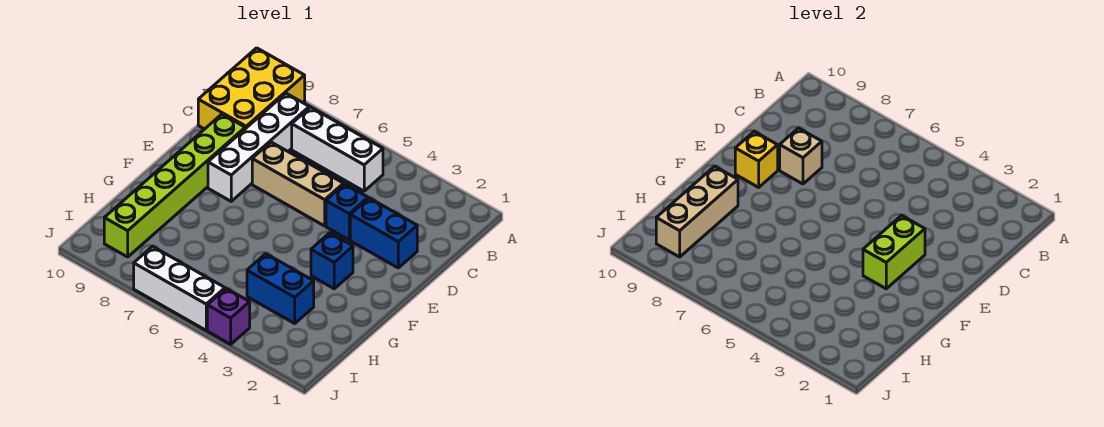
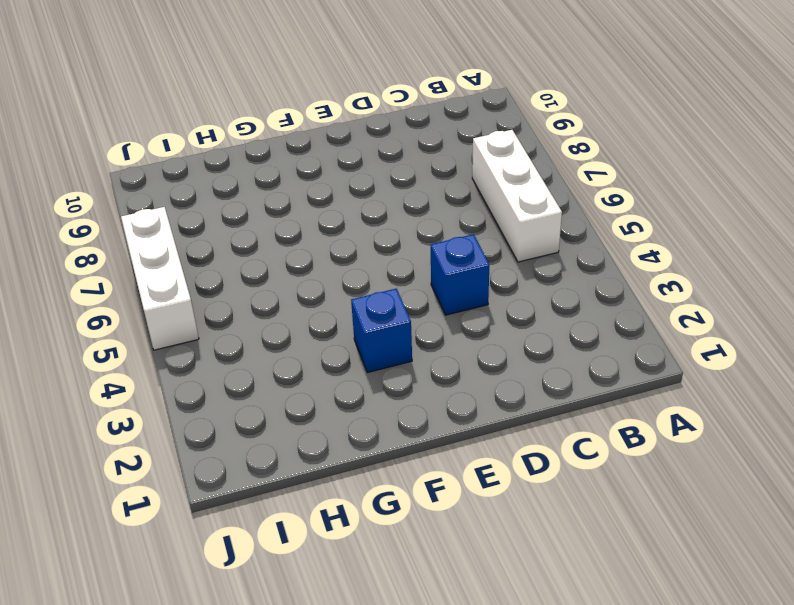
none -> yellow 2x3 brick [198,48,305,129]
none -> white 1x4 brick [208,93,309,201]
none -> blue 1x2 brick [350,198,417,268]

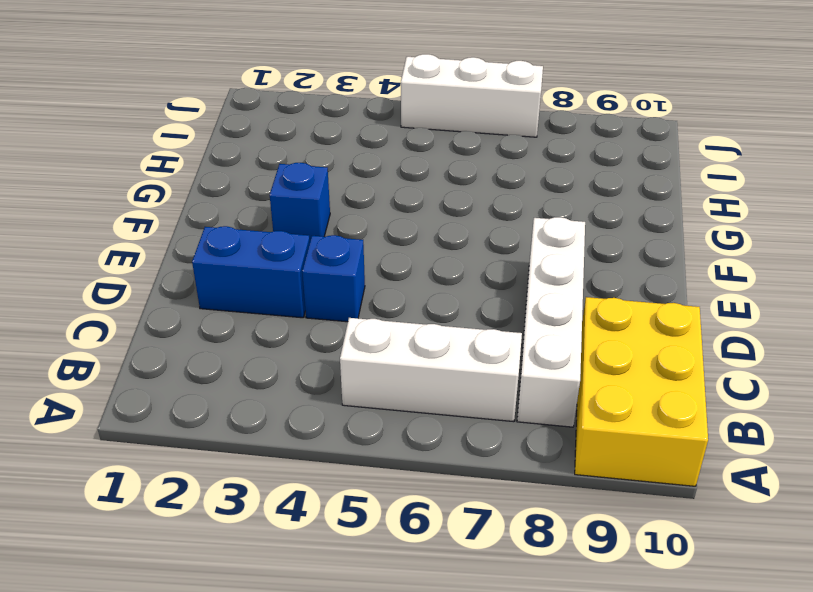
none -> tan 1x3 brick [252,142,344,226]
none -> lime 1x6 brick [104,114,245,257]
none -> blue 1x2 brick [247,254,314,323]

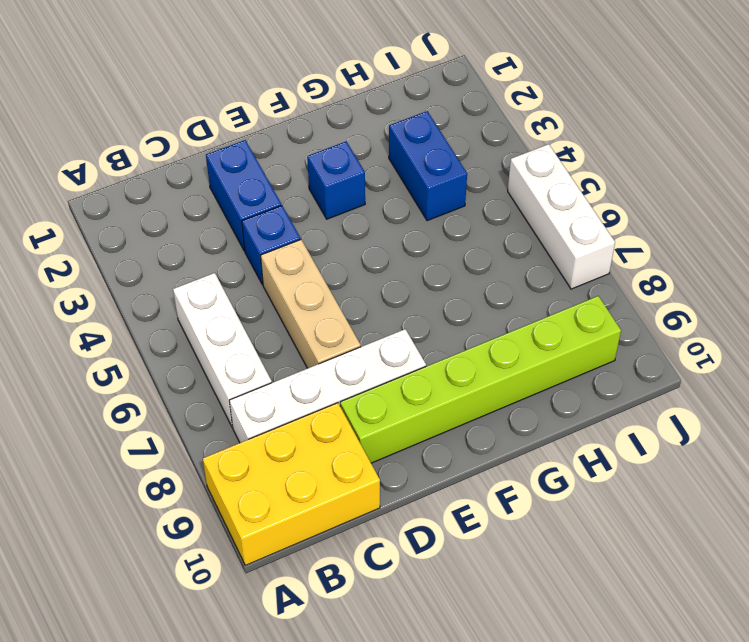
none -> purple 1x1 brick [207,288,250,344]
none -> tan 1x1 brick [780,128,822,184]
none -> lime 1x2 brick [863,215,925,289]

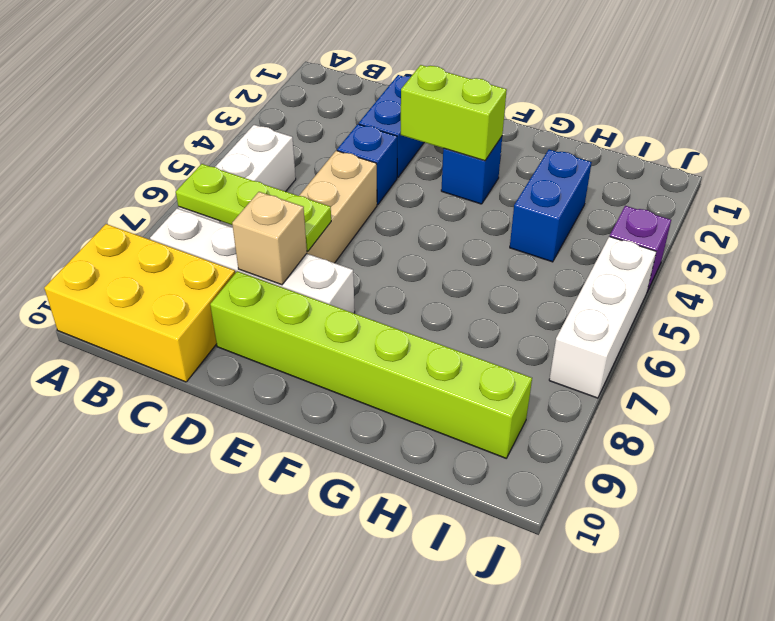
lime 1x3 plate [176,164,331,251] -> none
none -> yellow 1x1 brick [735,132,778,187]
none -> tan 1x3 brick [656,166,738,257]

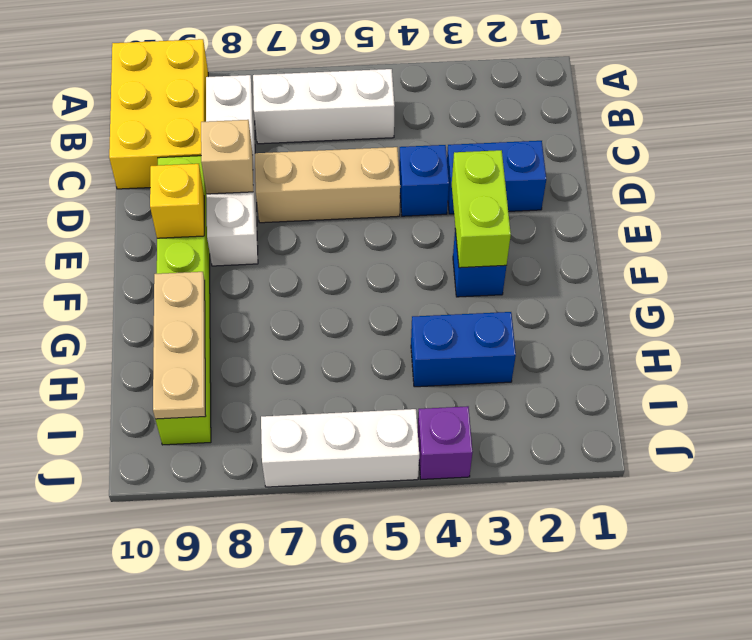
tan 1x3 plate [153,272,206,419] -> tan 1x3 brick [656,166,738,257]

